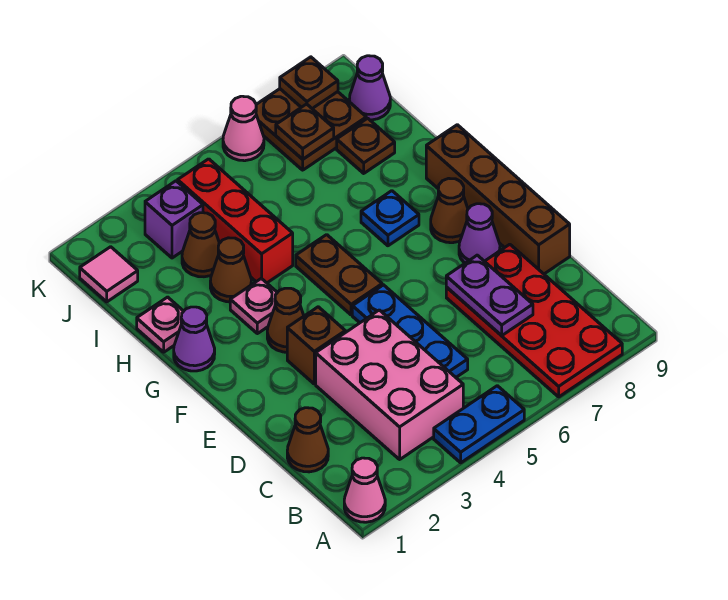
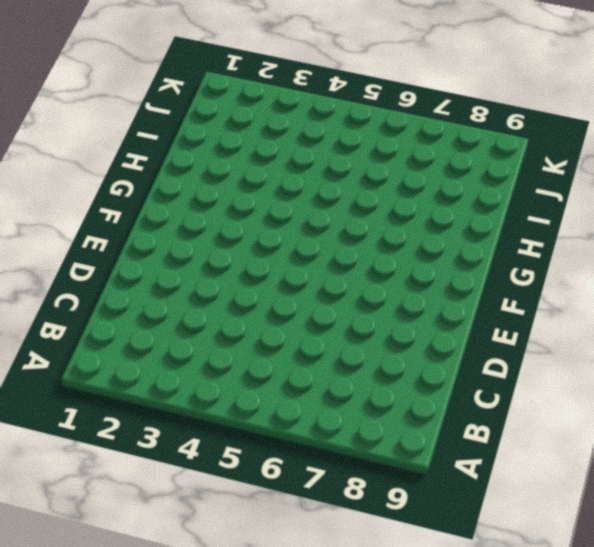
none -> pink 1x1 cone [344,458,385,522]
none -> blue 1x2 plate [434,386,524,463]
none -> red 2x4 plate [446,244,622,397]

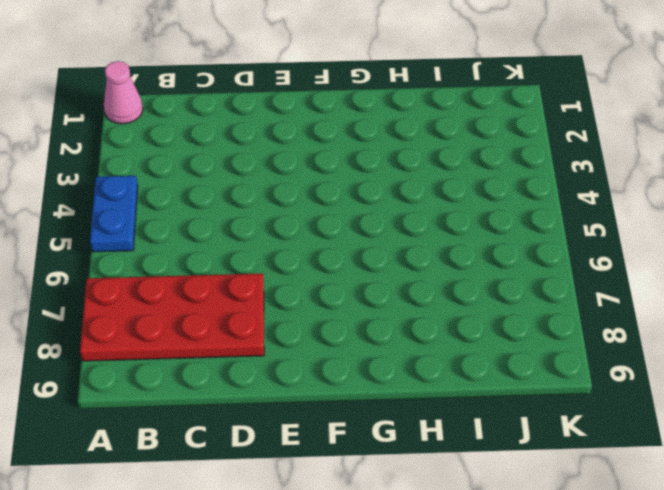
none -> pink 2x3 brick [316,310,463,459]
none -> brown 1x1 cone [287,408,328,472]
none -> blue 1x3 plate [352,285,468,377]

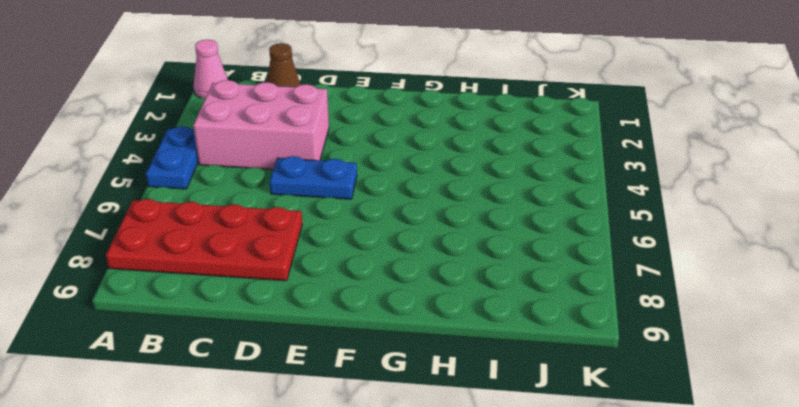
blue 1x2 plate [269,156,357,199] -> blue 1x3 plate [352,285,468,377]
none -> brown 1x4 brick [426,125,570,274]
none -> brown 1x1 brick [287,307,345,384]
none -> purple 1x1 cone [459,204,500,263]

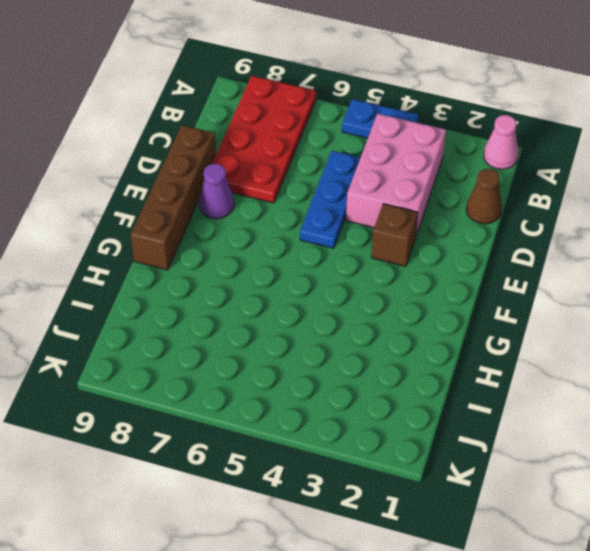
none -> brown 1x1 cone [267,288,304,352]
none -> brown 1x2 plate [296,235,382,315]
none -> brown 1x1 cone [431,178,468,243]

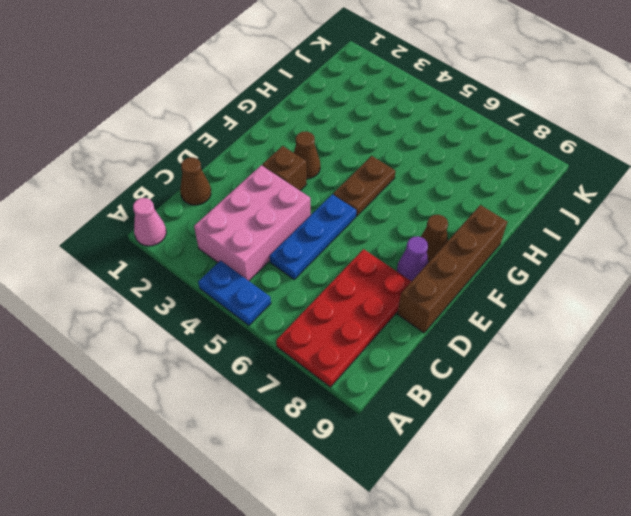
none -> purple 1x1 cone [174,307,215,371]
none -> pink 1x1 plate [230,278,277,334]
none -> blue 1x1 plate [361,191,419,246]

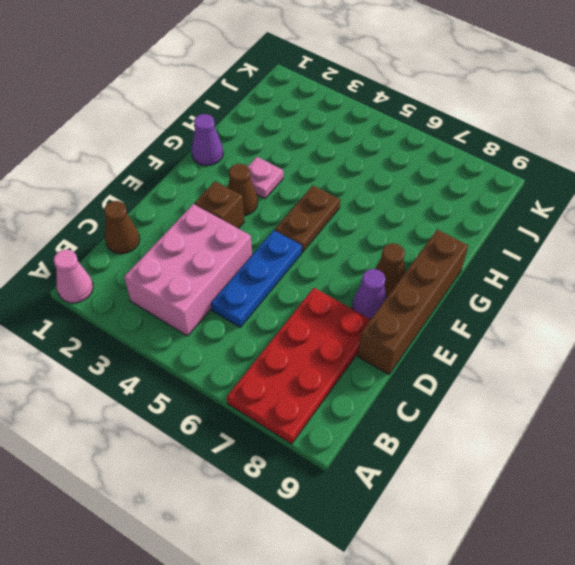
none -> blue 1x2 plate [434,386,524,463]
none -> blue 1x1 plate [361,191,419,246]
none -> pink 1x1 plate [137,297,184,352]

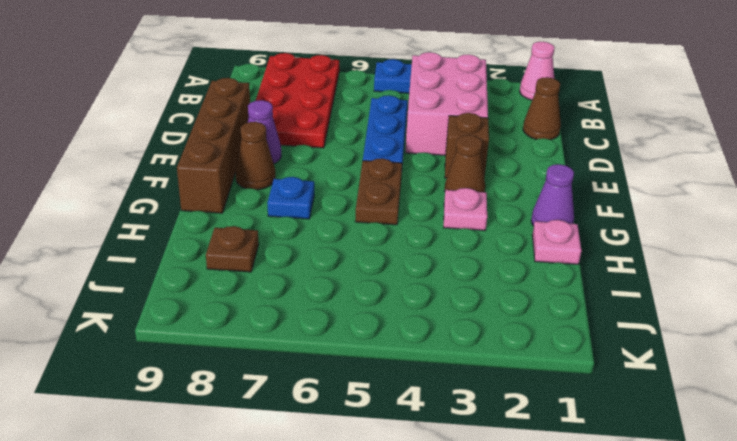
none -> brown 1x1 cone [210,238,251,302]
none -> red 1x3 brick [178,159,293,283]
none -> brown 1x1 cone [182,213,219,277]

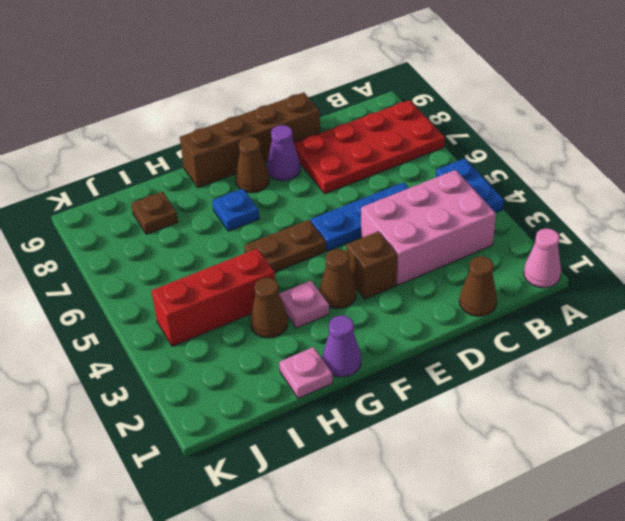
none -> brown 1x1 cone [182,213,219,277]
none -> pink 1x1 tile [80,247,138,302]
none -> purple 1x1 brick [145,181,203,258]

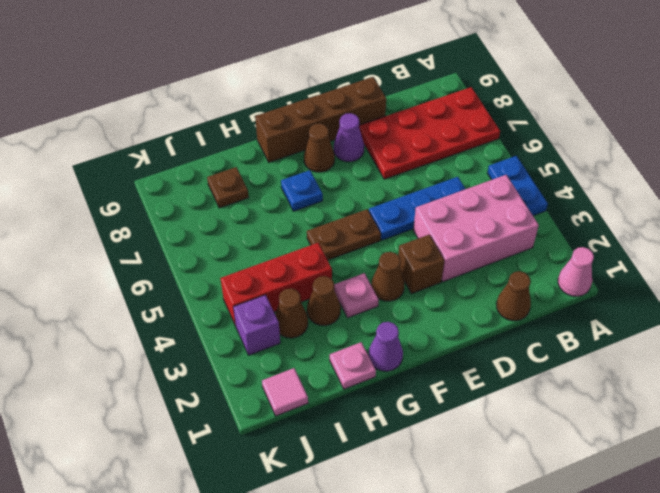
none -> brown 2x2 plate [256,89,366,170]
none -> purple 1x1 cone [349,56,390,120]
none -> pink 1x1 cone [223,96,264,161]

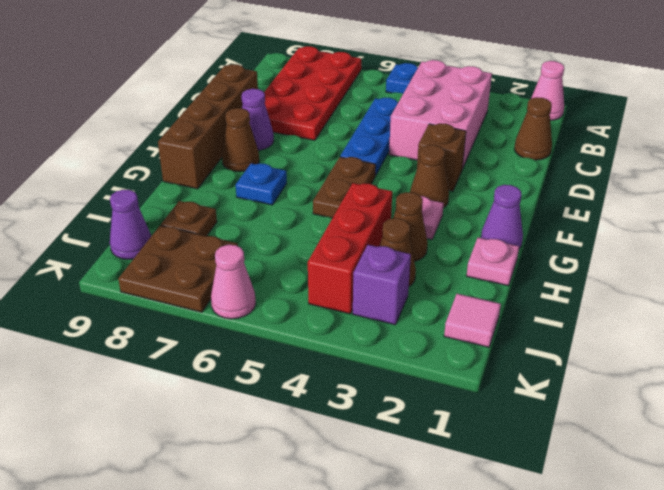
none -> purple 1x2 plate [446,255,533,336]
none -> brown 1x1 plate [276,104,334,159]
none -> brown 1x1 plate [280,57,338,109]

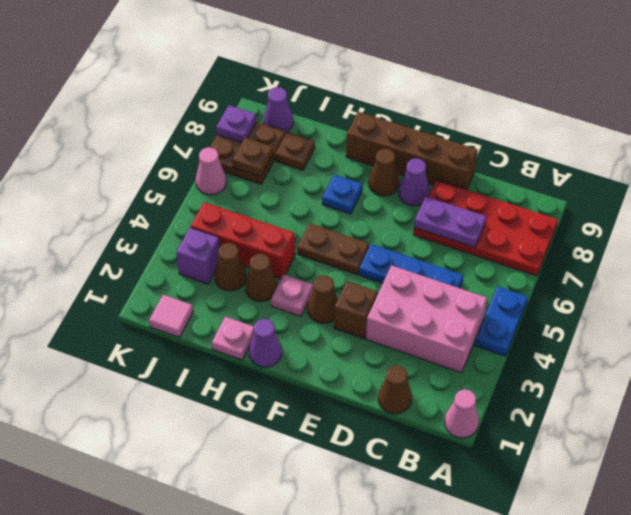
purple 1x1 plate [216,105,257,143] -> brown 1x1 plate [280,57,338,109]

